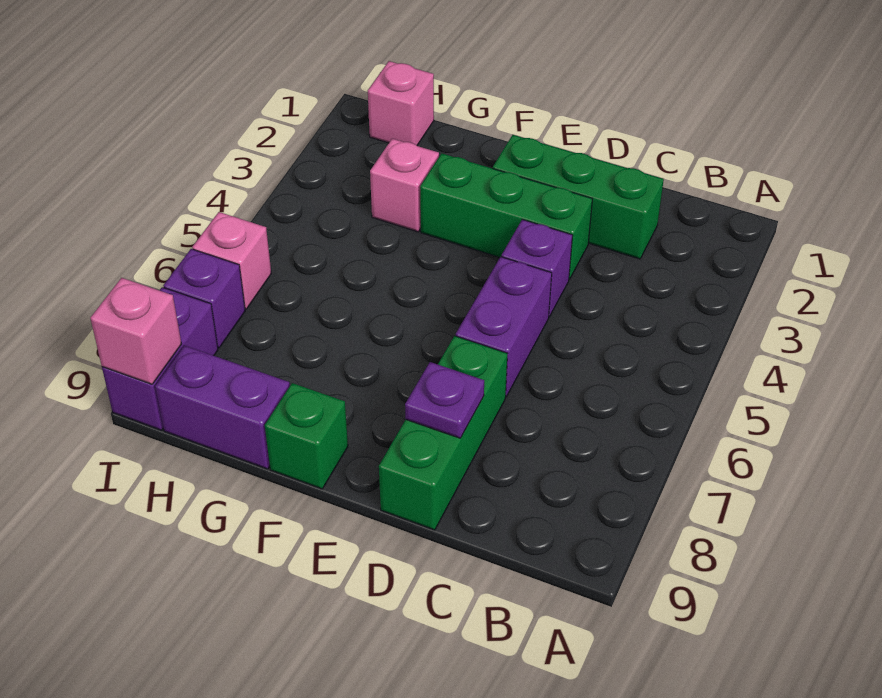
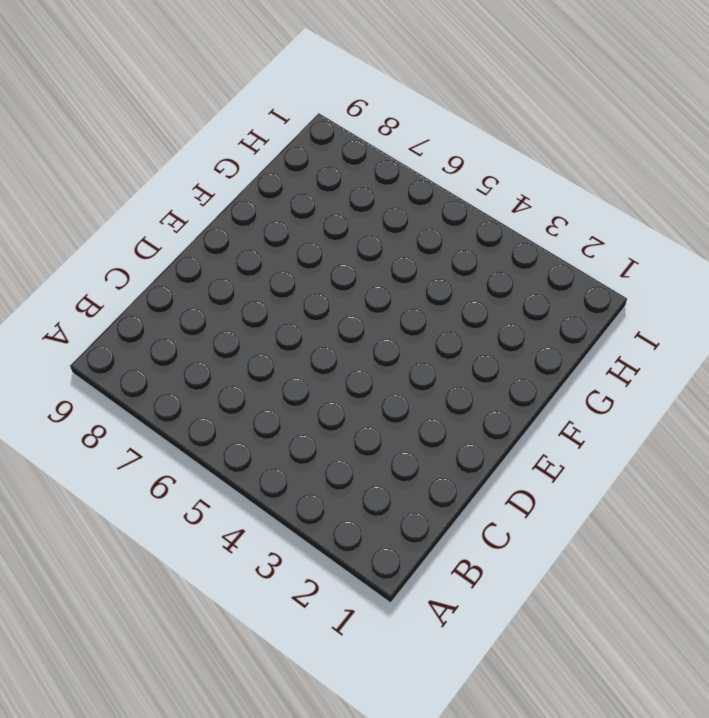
none -> green 1x3 brick [493,135,664,259]
none -> green 1x3 brick [420,153,592,279]
none -> purple 1x1 brick [502,219,573,317]

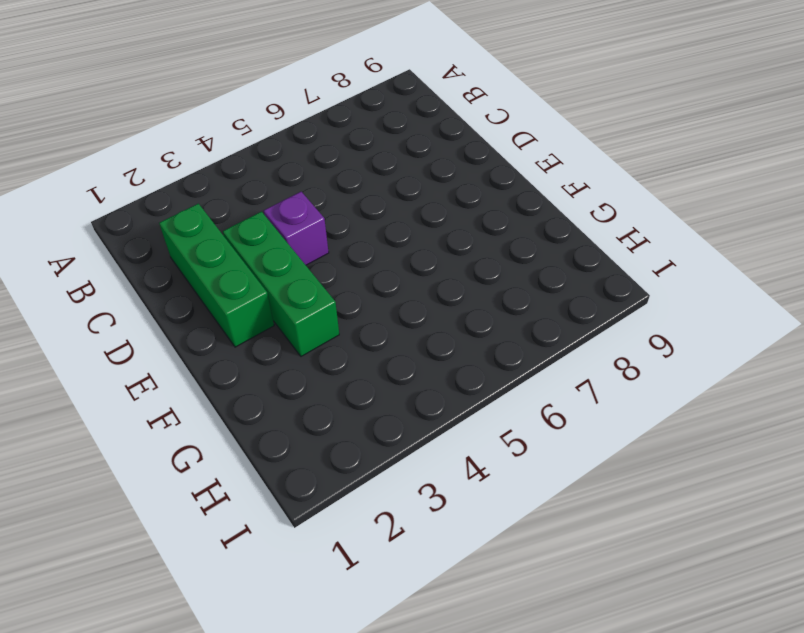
none -> purple 1x2 brick [456,257,552,397]
none -> green 1x3 brick [379,336,507,530]
none -> green 1x1 brick [265,383,348,489]

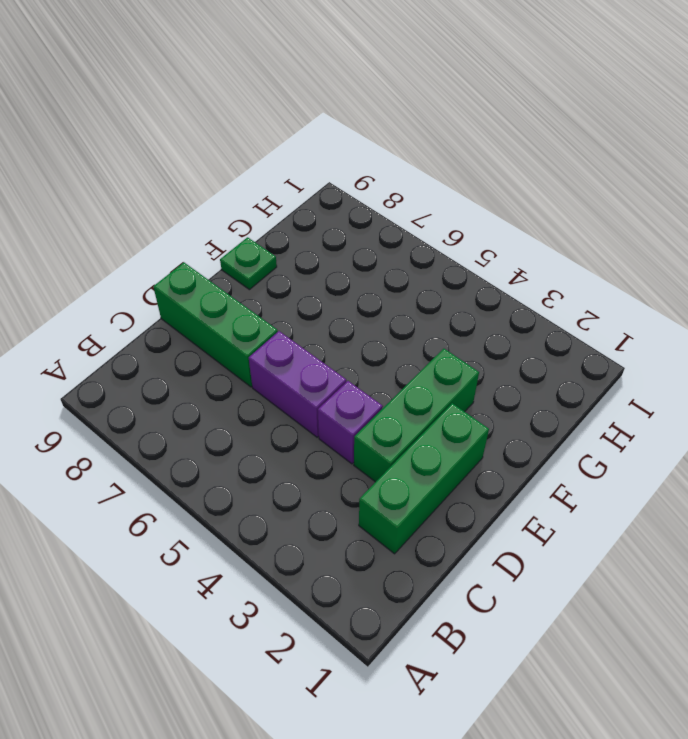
green 1x1 plate [220,237,277,290] -> green 1x1 brick [265,383,348,489]
none -> pink 1x1 brick [370,139,439,232]
none -> purple 1x2 brick [155,346,290,469]
none -> pink 1x1 brick [368,61,434,145]

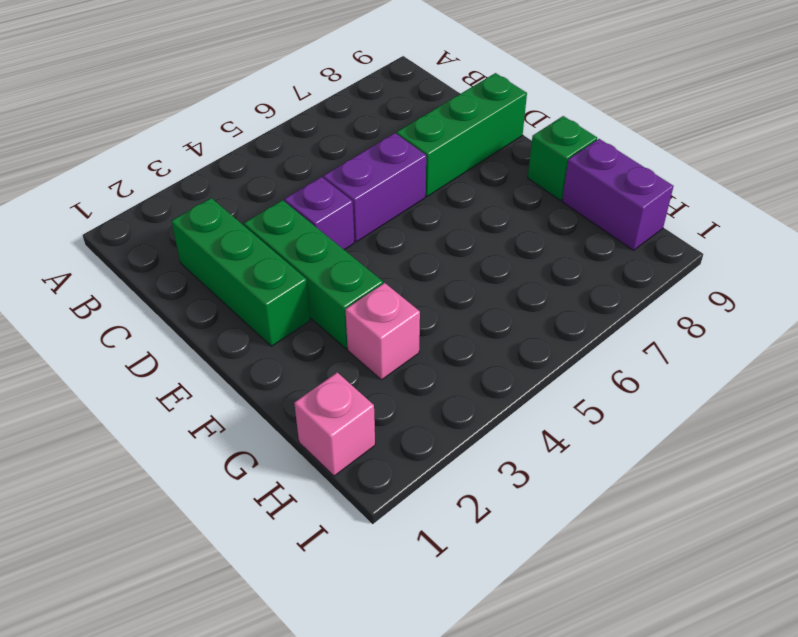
none -> pink 1x1 brick [192,212,271,309]
none -> purple 1x1 brick [163,249,245,348]
none -> purple 1x2 brick [102,287,218,430]

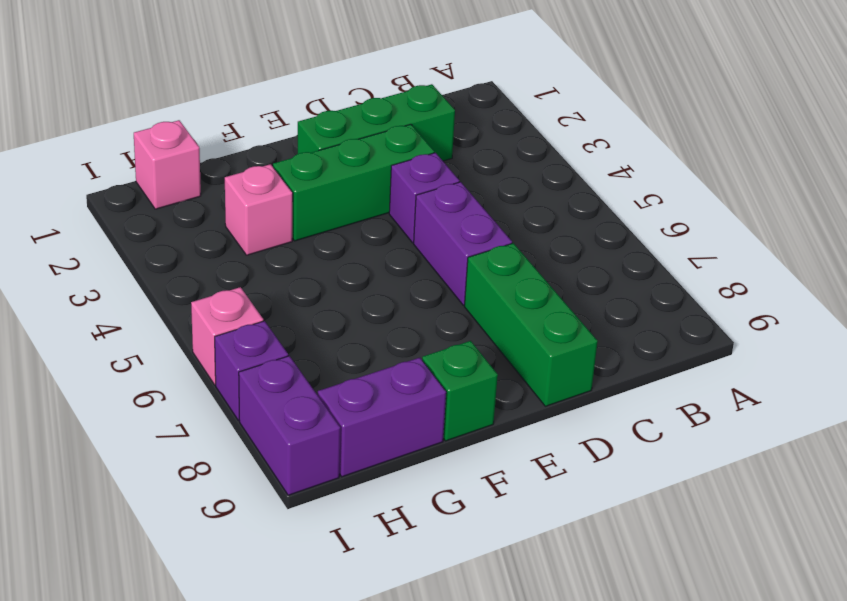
none -> purple 1x1 plate [405,362,484,438]
none -> pink 1x1 brick [90,278,181,384]

